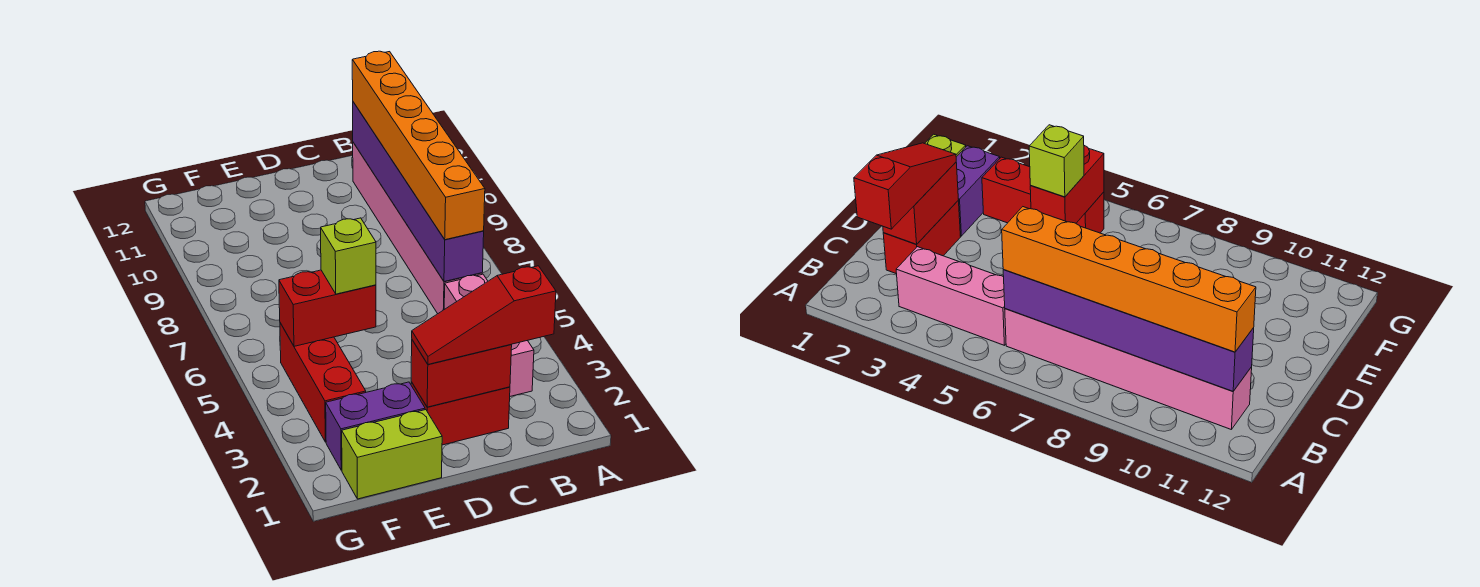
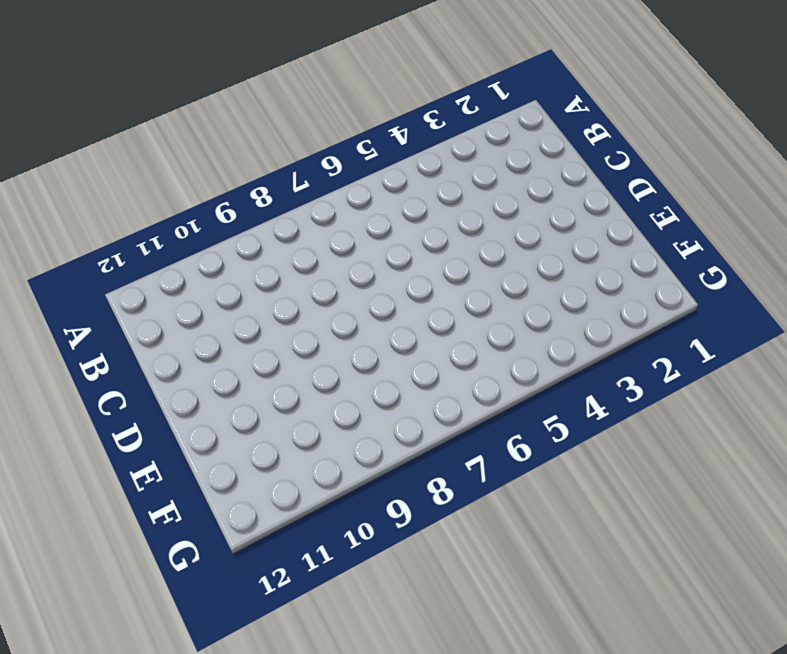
none -> pink 1x3 brick [444,274,534,396]
none -> pink 1x6 brick [353,143,482,314]
none -> red 1x2 brick [411,382,510,445]

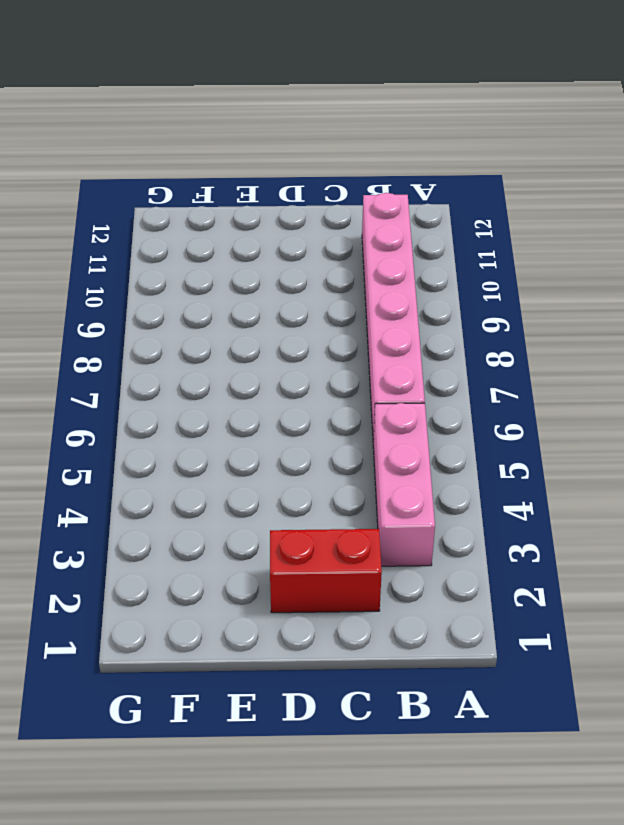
none -> lime 1x2 brick [342,410,442,499]
none -> purple 1x2 brick [326,382,425,470]
none -> red 1x3 brick [280,323,366,442]

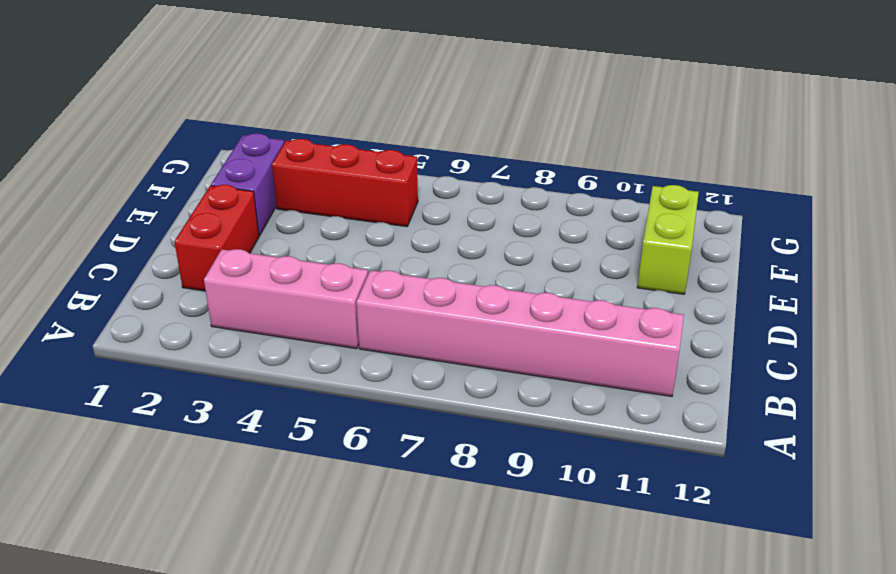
lime 1x2 brick [637,185,699,294] -> lime 1x2 brick moved to [342,410,442,499]
none -> purple 1x6 brick [353,102,484,282]
none -> red 1x2 brick [411,340,512,407]
none -> red 1x2 brick [279,270,376,346]

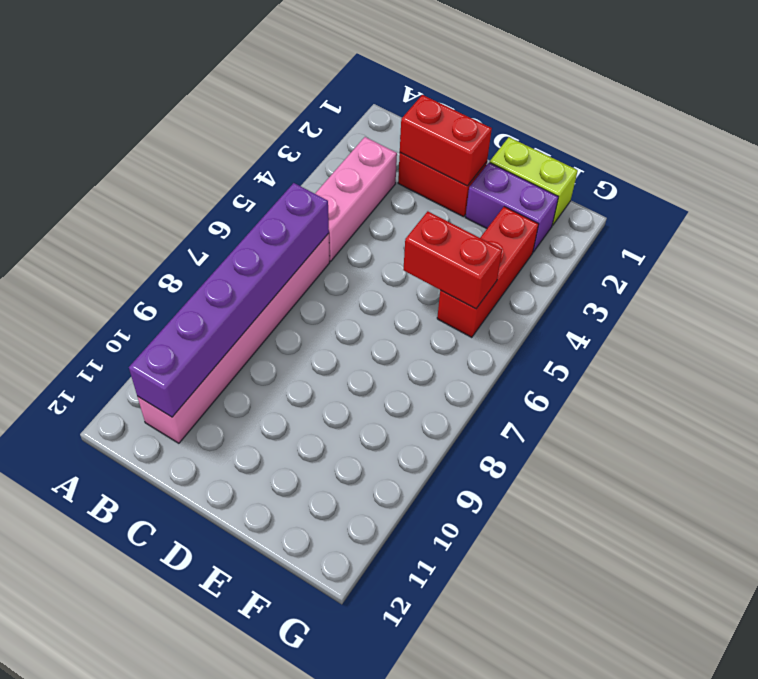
none -> red 1x3 slope [412,266,556,364]
none -> orange 1x6 brick [352,51,485,240]
none -> lime 1x1 brick [321,218,376,294]

